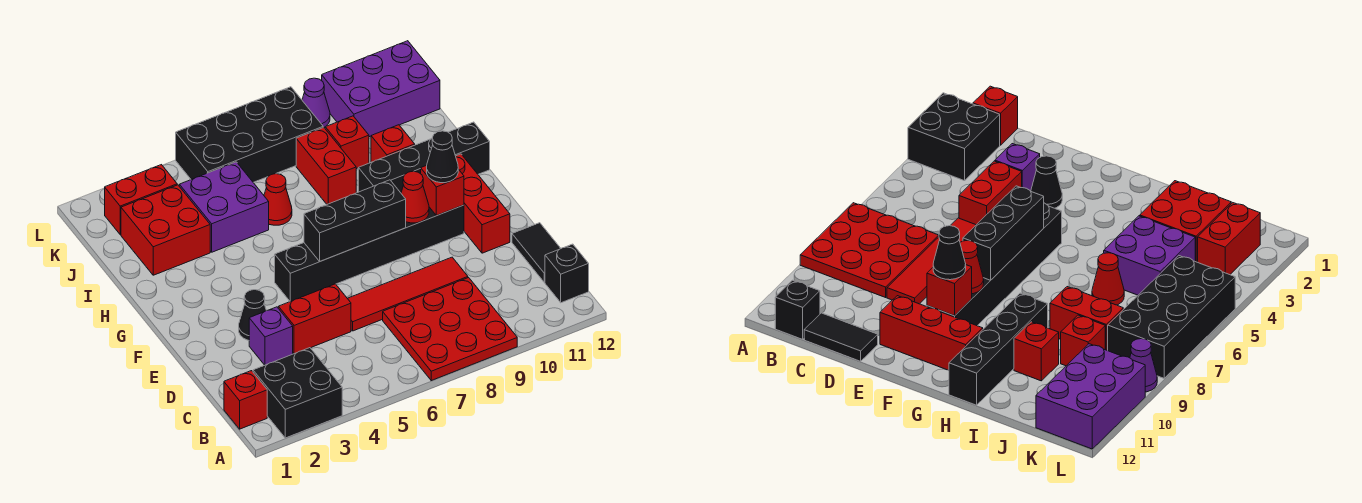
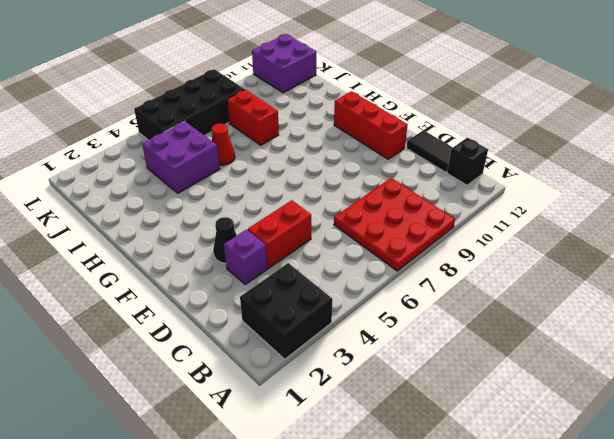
purple 2x2 brick [252,34,316,93] -> purple 2x3 brick [322,41,440,137]
none -> red 1x1 brick [224,371,267,429]
none -> red 1x4 tile [347,257,468,331]
none -> black 1x6 brick [275,205,464,301]

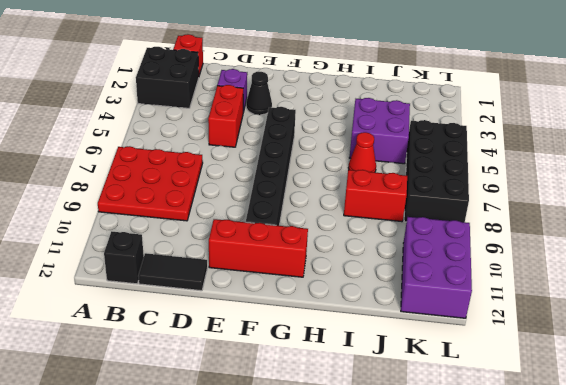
none -> red 1x4 tile [347,257,468,331]
none -> black 1x4 brick [358,122,490,193]
none -> red 2x2 brick [121,185,210,275]

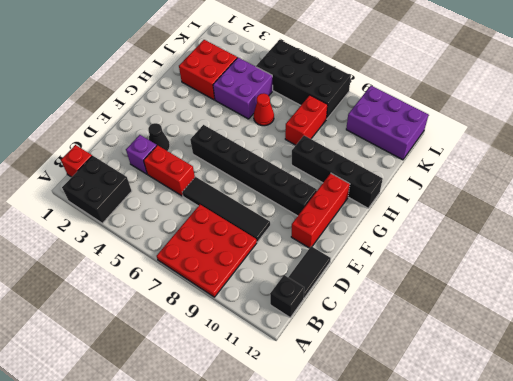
black 1x4 tile [182,177,270,242] -> red 1x4 tile [347,257,468,331]
none -> red 1x1 brick [371,125,415,162]
none -> red 1x1 brick [325,116,369,169]
none -> red 1x2 brick [105,165,177,235]

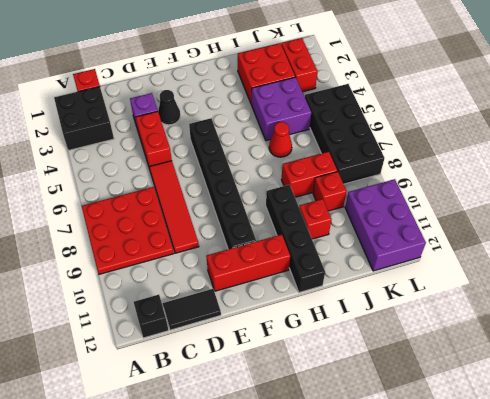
none -> purple 1x1 cone [302,78,330,127]
none -> black 1x3 brick [304,180,406,262]
none -> red 1x1 cone [401,171,429,223]

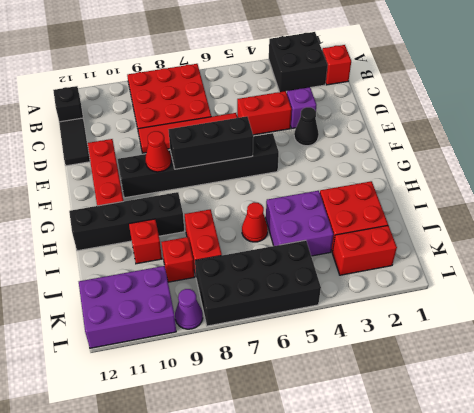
none -> red 1x1 brick [421,165,464,215]
none -> black 1x1 cone [427,131,458,183]

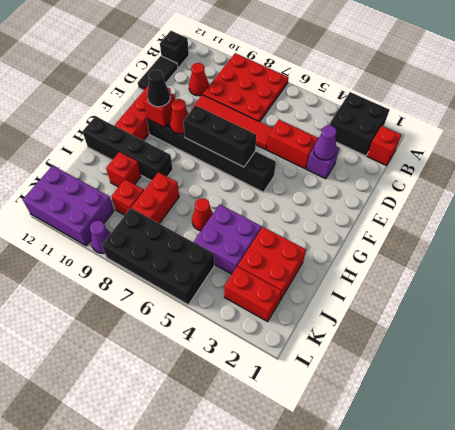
red 1x1 cone [189,63,209,96] -> none
purple 1x1 cone [314,125,337,160] -> none
none -> black 1x1 cone [239,290,266,340]

